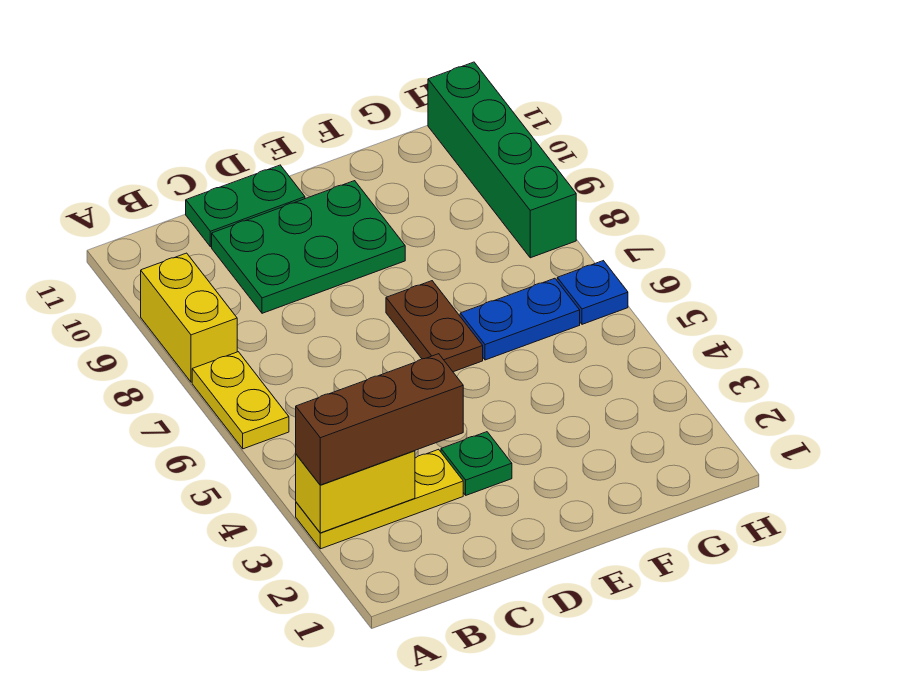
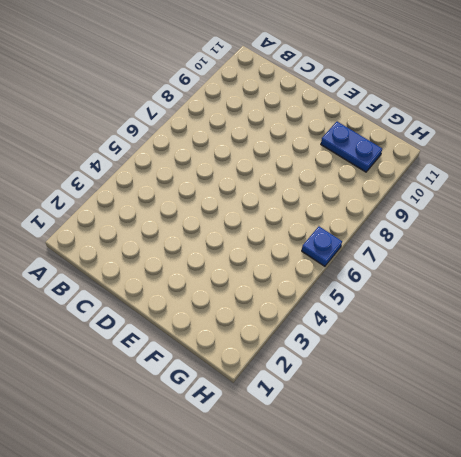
blue 1x2 plate [321,122,382,172] -> blue 1x2 plate moved to [460,278,580,360]
none -> yellow 1x3 plate [296,449,463,549]
none -> yellow 1x2 plate [192,352,289,449]
none -> yellow 1x2 brick [141,253,237,382]

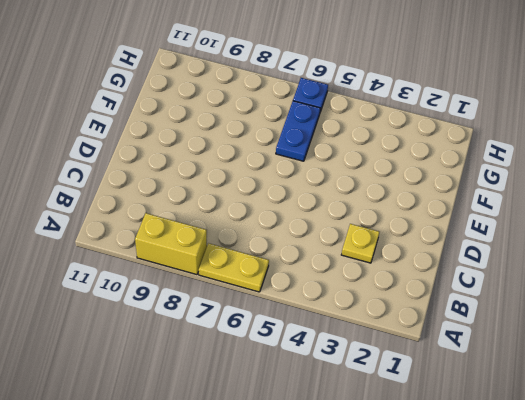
yellow 1x1 plate [341,224,379,263] -> yellow 1x3 plate [296,449,463,549]
none -> green 2x3 plate [212,181,405,313]
none -> green 1x2 plate [186,165,305,247]
none -> green 1x1 plate [441,432,512,495]

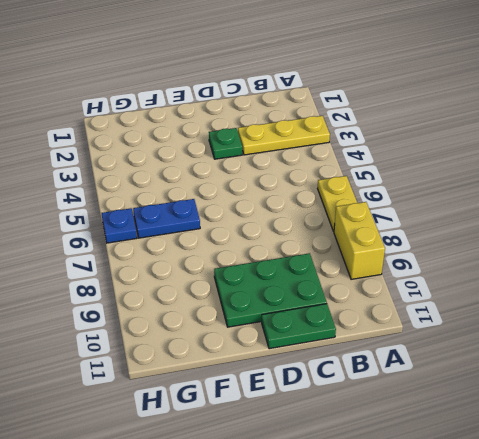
none -> brown 1x2 plate [386,281,483,372]
none -> green 1x4 brick [428,62,576,258]
none -> yellow 1x2 brick [296,451,415,533]

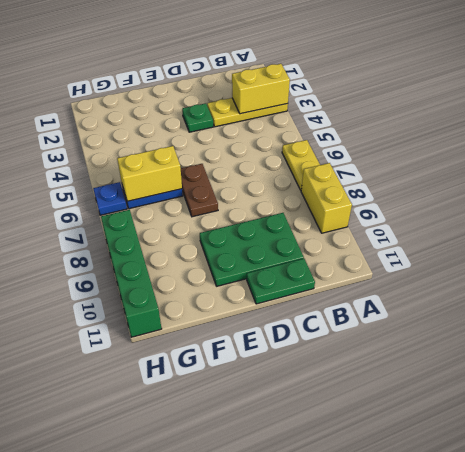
yellow 1x2 brick [117,146,182,201] -> none
none -> brown 1x3 brick [296,354,463,485]

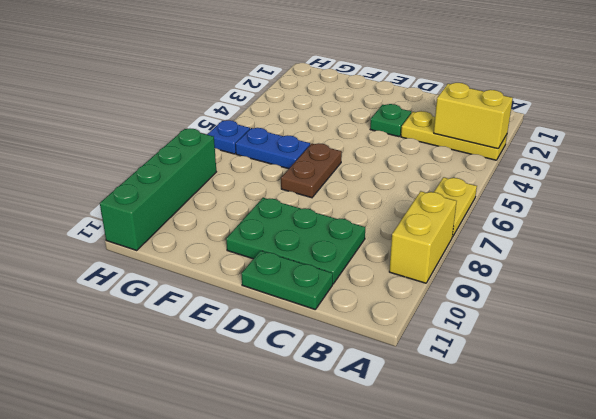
none -> brown 1x3 brick [296,354,463,485]

